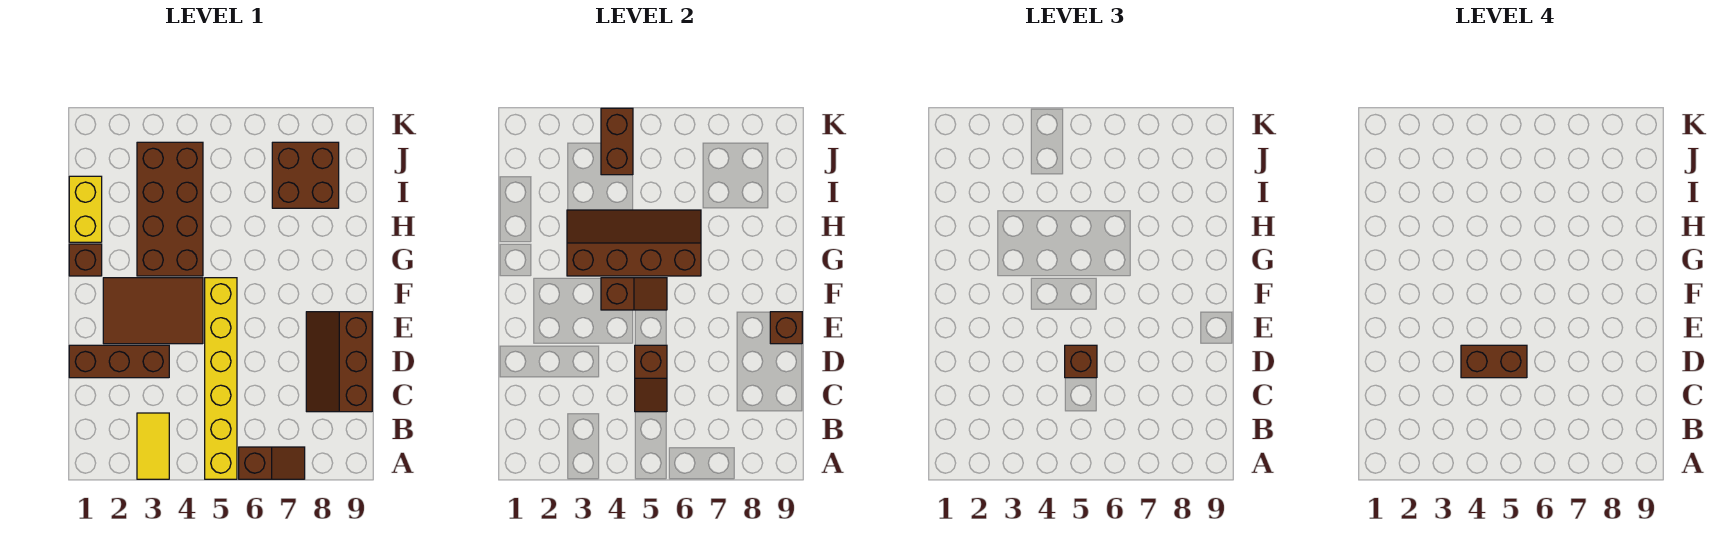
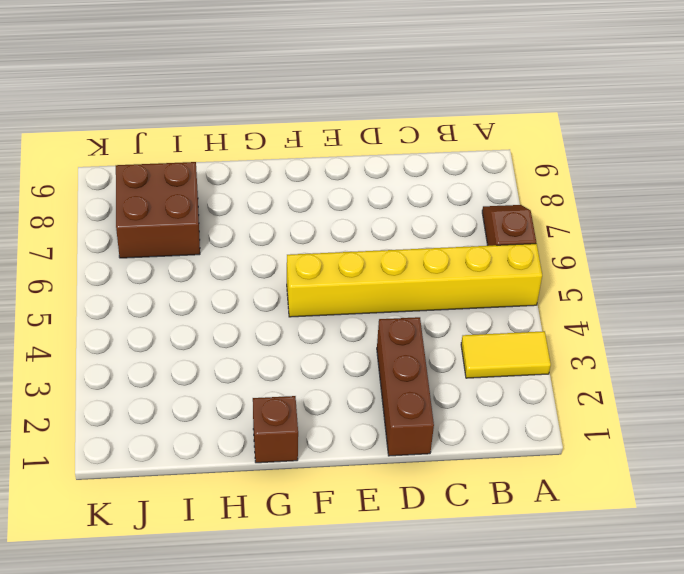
none -> brown 2x3 slope [306,312,372,412]
none -> brown 2x3 tile [103,278,203,344]
none -> brown 2x4 brick [137,142,203,276]

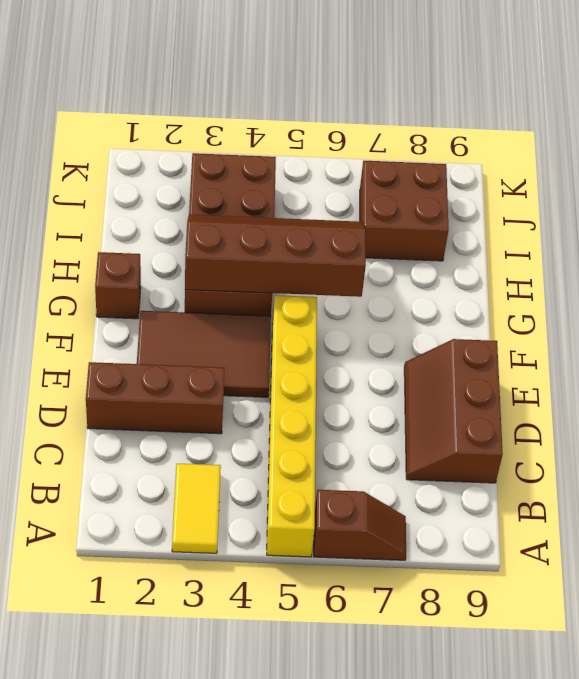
none -> yellow 1x2 brick [69,176,102,242]
none -> brown 1x2 slope [635,345,667,412]
none -> brown 1x1 brick [770,312,802,344]

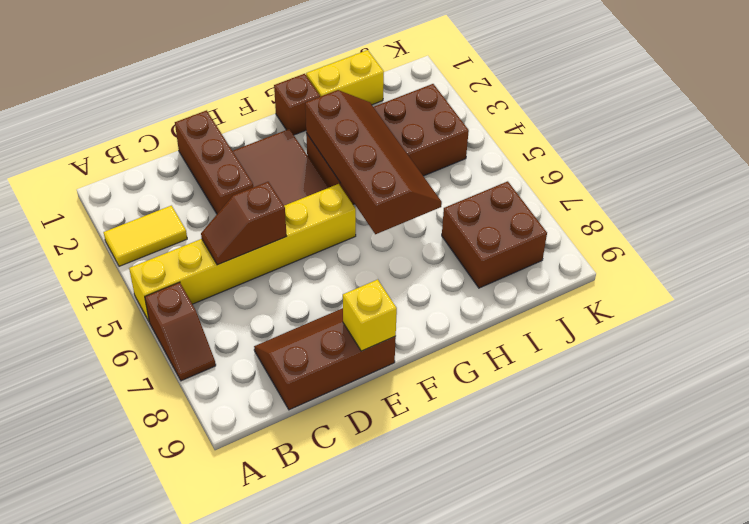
yellow 1x1 brick [343,280,397,351] -> brown 1x1 brick [770,312,802,344]
none -> brown 1x2 slope [601,278,667,310]
none -> brown 1x2 brick [601,108,633,175]
none -> brown 1x1 brick [1065,345,1097,378]

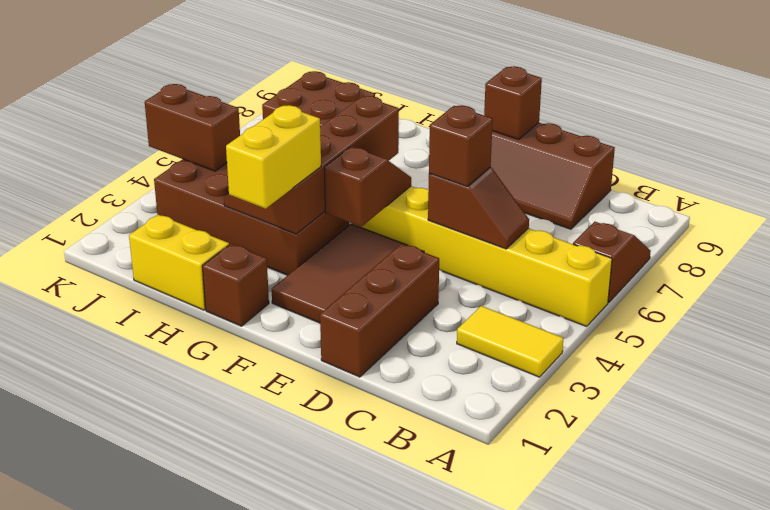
yellow 1x2 brick [226,105,321,209] -> none
none -> brown 1x2 brick [1461,345,1527,378]

